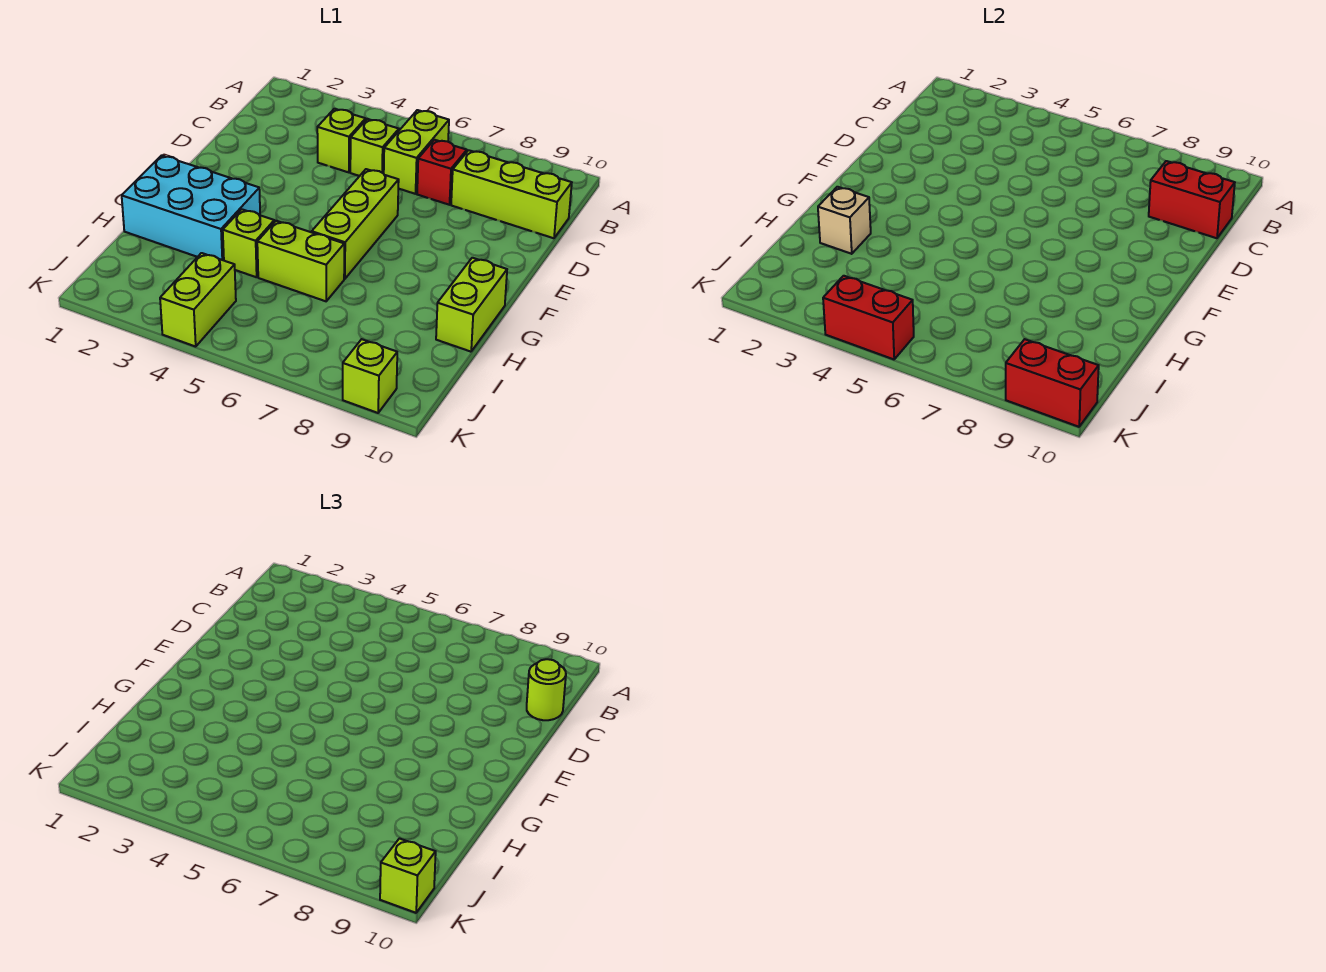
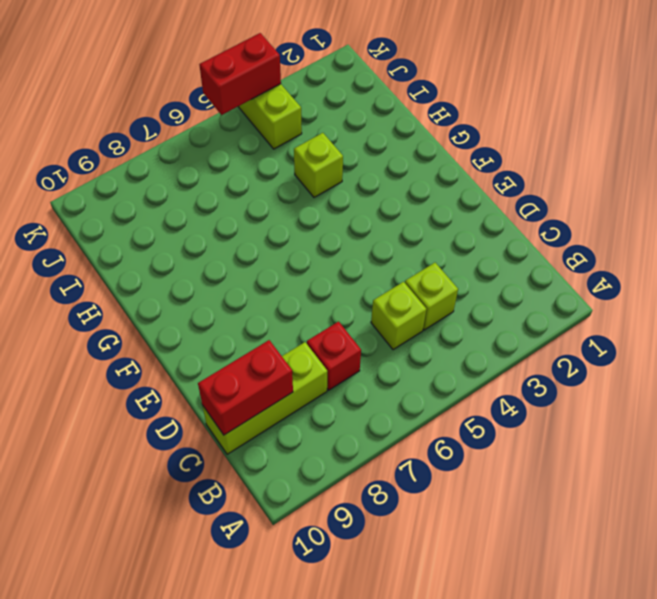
none -> lime 1x2 brick [384,110,449,194]
none -> lime 1x3 brick [312,169,399,279]
none -> cyan 2x3 brick [122,155,260,260]

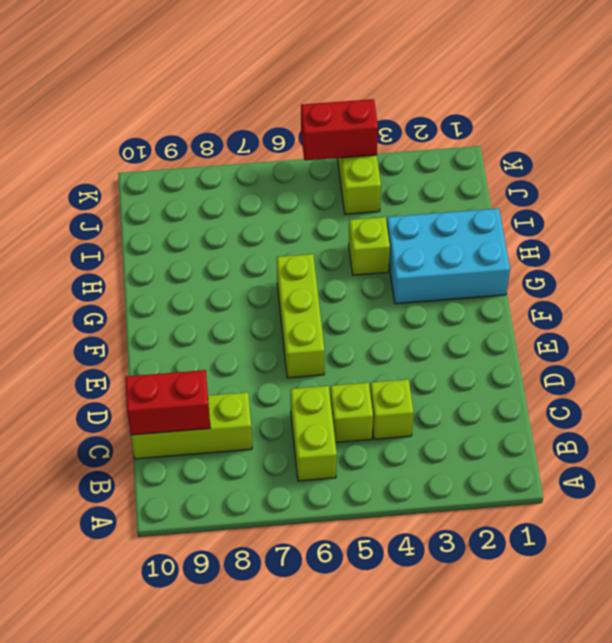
none -> red 1x1 brick [417,140,467,205]
none -> lime 1x2 brick [436,258,507,352]
none -> lime 1x2 brick [257,221,344,301]

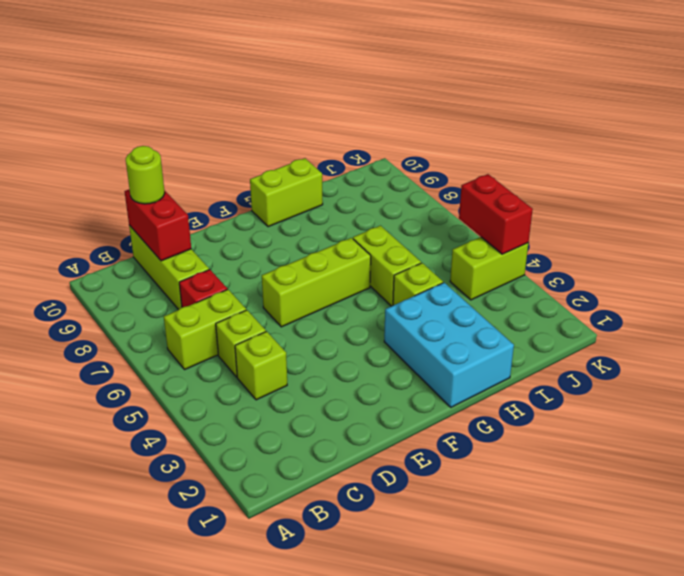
none -> lime 1x1 brick [343,339,397,413]
none -> tan 1x1 brick [818,187,871,254]
none -> red 1x2 brick [1006,339,1099,427]

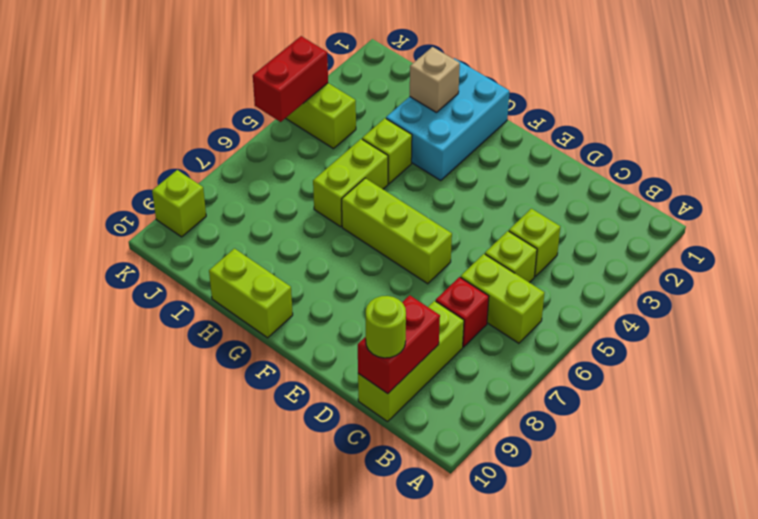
none -> red 1x2 brick [1006,339,1099,427]
none -> lime 1x1 brick [380,839,436,913]

